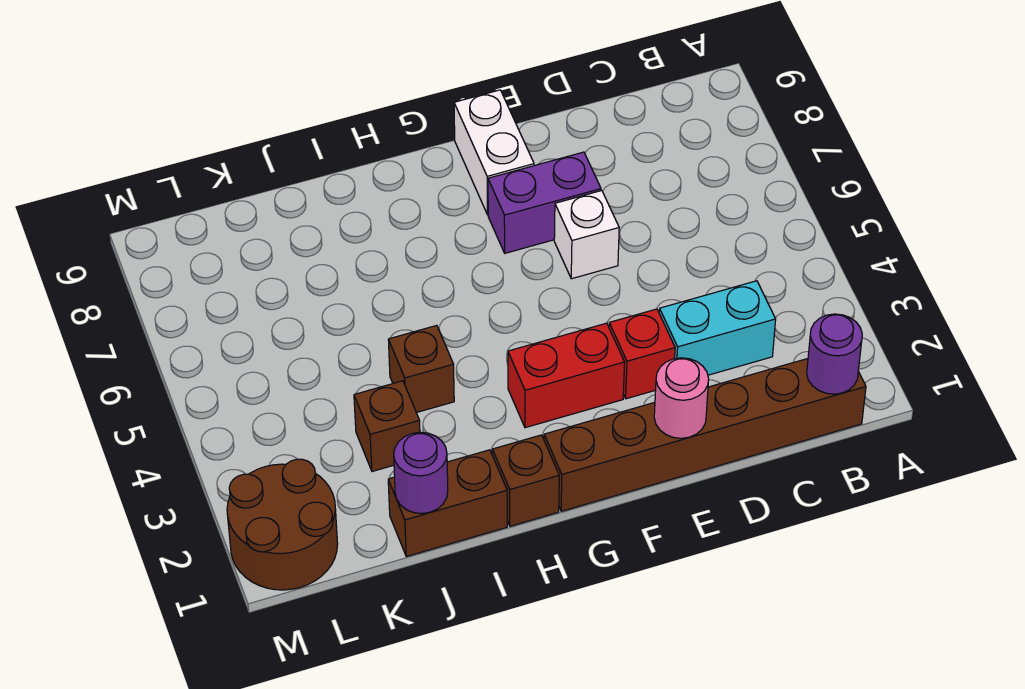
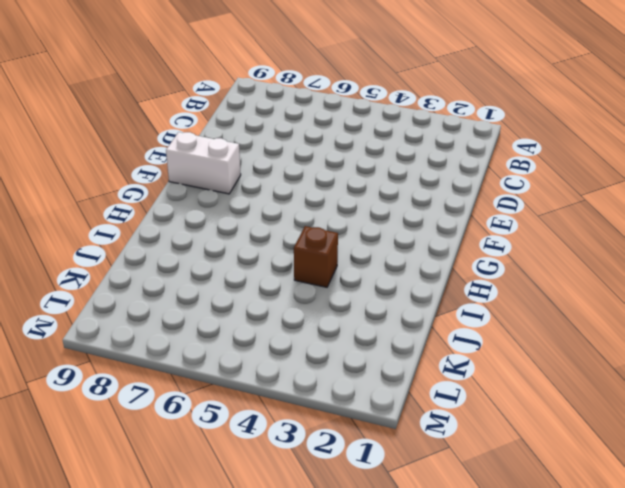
none -> brown 1x6 brick [544,359,866,511]
none -> cyan 1x2 brick [659,281,776,375]
none -> red 1x1 brick [609,309,675,399]

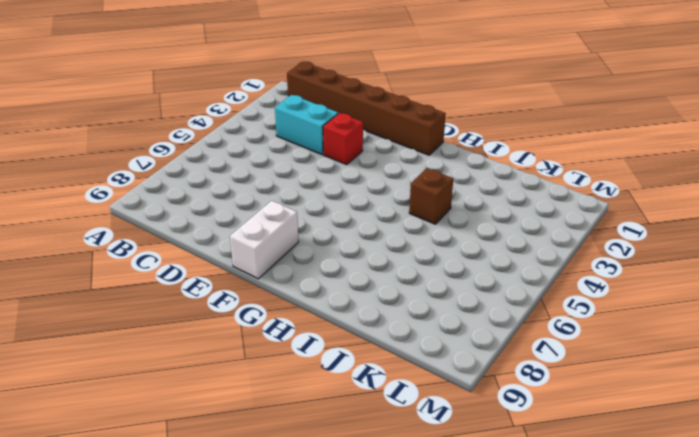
none -> white 1x1 brick [554,191,619,279]
none -> purple 1x2 brick [488,152,601,253]
none -> red 1x2 brick [508,323,625,428]

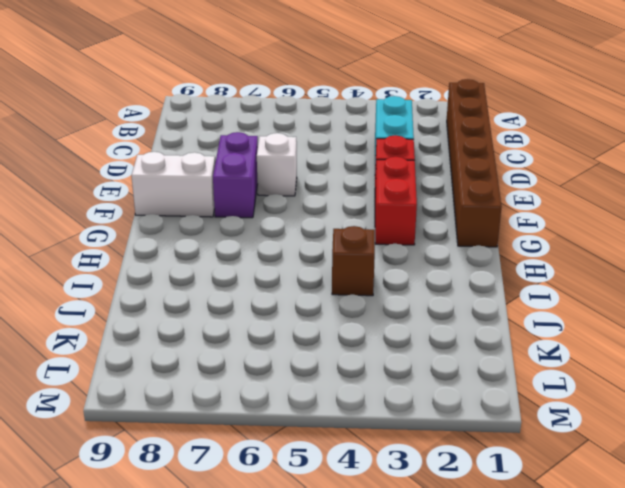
none -> brown 1x1 brick [492,435,559,526]
none -> brown 1x2 brick [388,450,507,556]
none -> brown 1x1 brick [354,381,420,471]

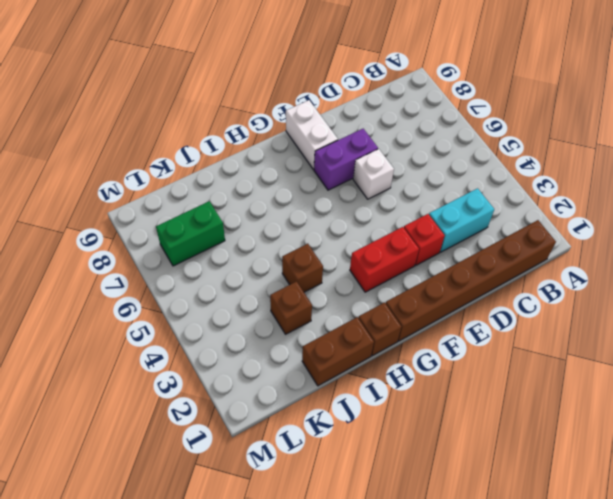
green 1x2 brick [156,201,225,266] -> none
none -> brown 2x2 round brick [227,459,338,590]
none -> purple 1x1 round brick [807,314,862,394]
none -> pink 1x1 round brick [654,358,709,438]

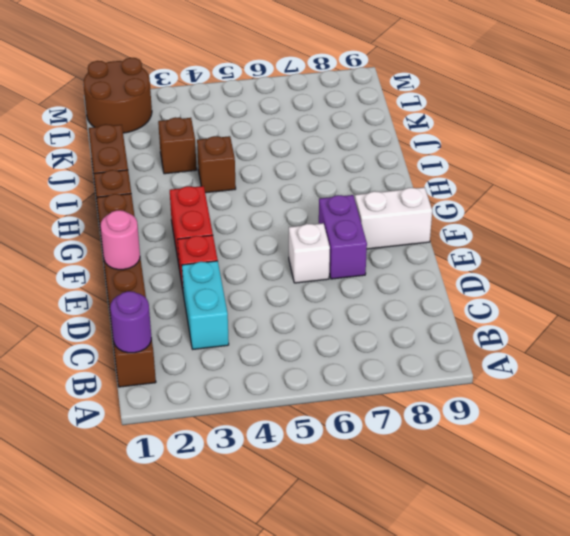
none -> purple 1x1 round brick [394,432,448,514]

